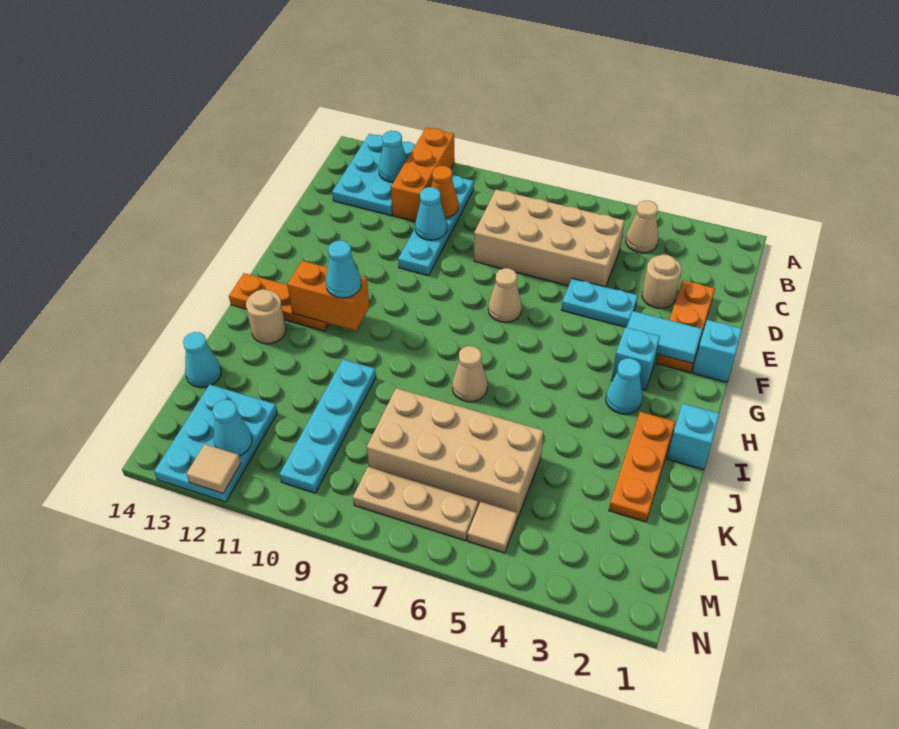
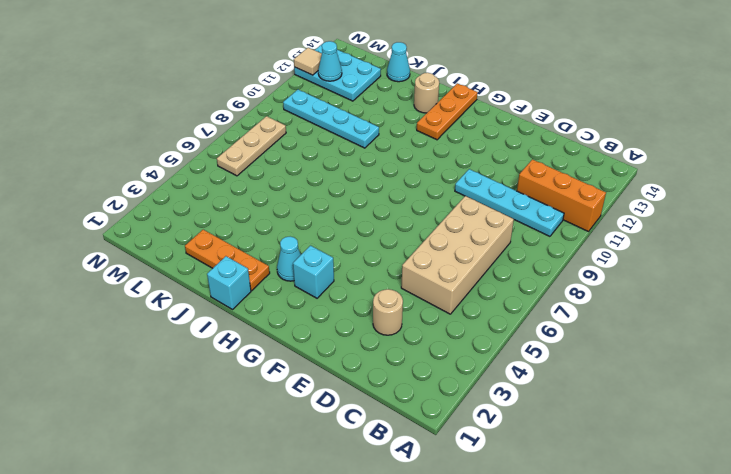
none -> cyan 2x3 plate [332,134,415,215]
none -> tan 1x1 cone [626,200,658,253]
none -> orange 1x3 plate [656,280,715,372]
none -> cyan 1x2 plate [562,278,638,327]

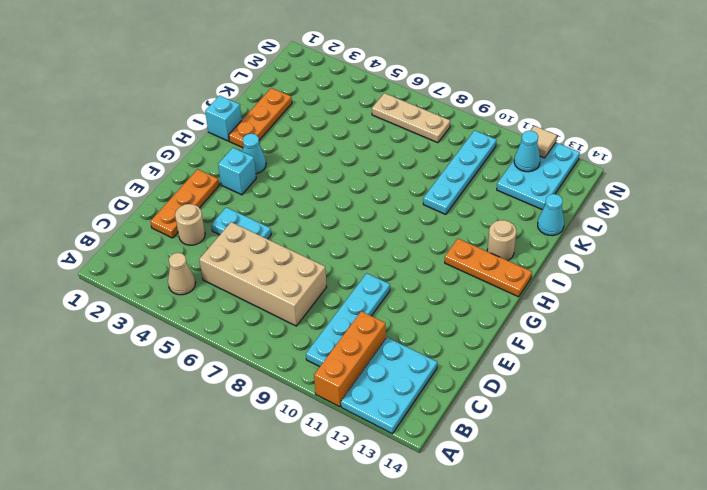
none -> cyan 1x1 brick [692,320,742,382]
none -> tan 1x1 cone [488,268,522,322]
none -> tan 1x1 cone [452,346,488,402]
none -> tan 2x4 brick [367,388,543,519]

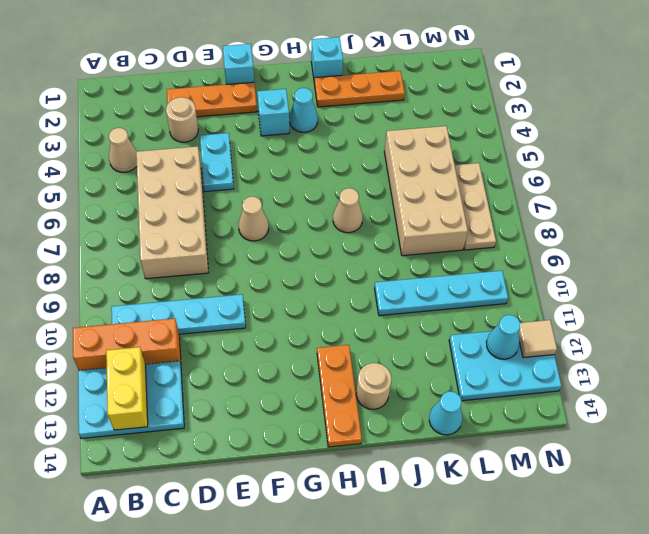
yellow 1x2 brick [106,347,148,430] -> cyan 1x1 cone [379,131,407,182]
none -> tan 1x1 tile [468,502,517,553]
none -> orange 1x1 cone [431,166,458,218]
none -> cyan 1x1 cone [415,187,447,240]
none -> cyan 1x2 tile [627,311,703,363]

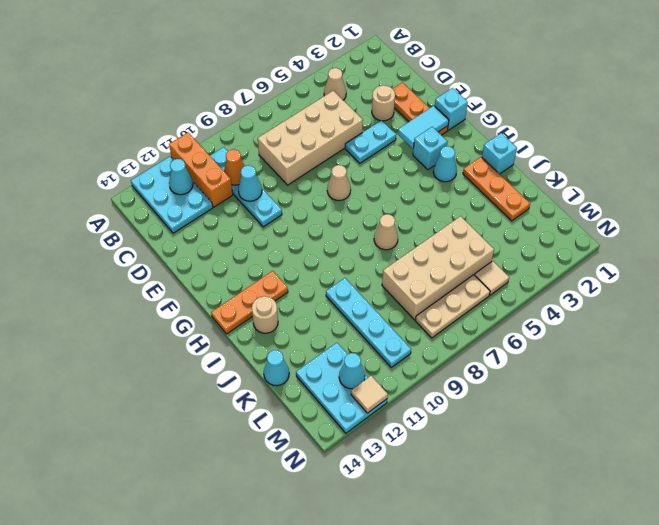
none -> orange 1x2 brick [287,261,370,331]
none -> cyan 1x1 cone [326,241,361,298]

